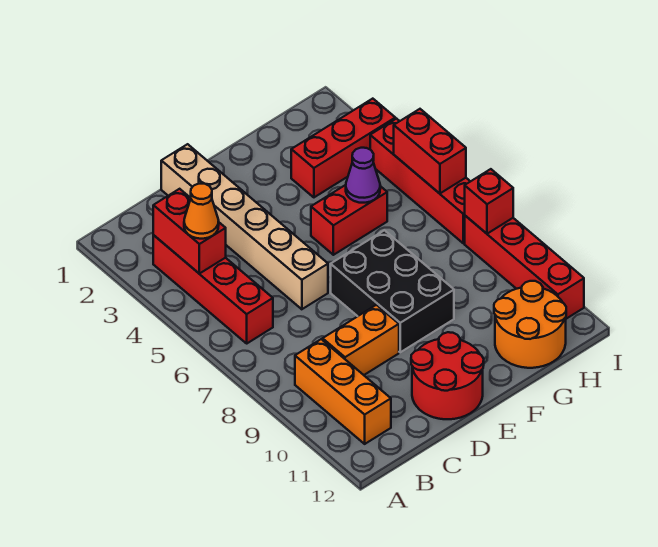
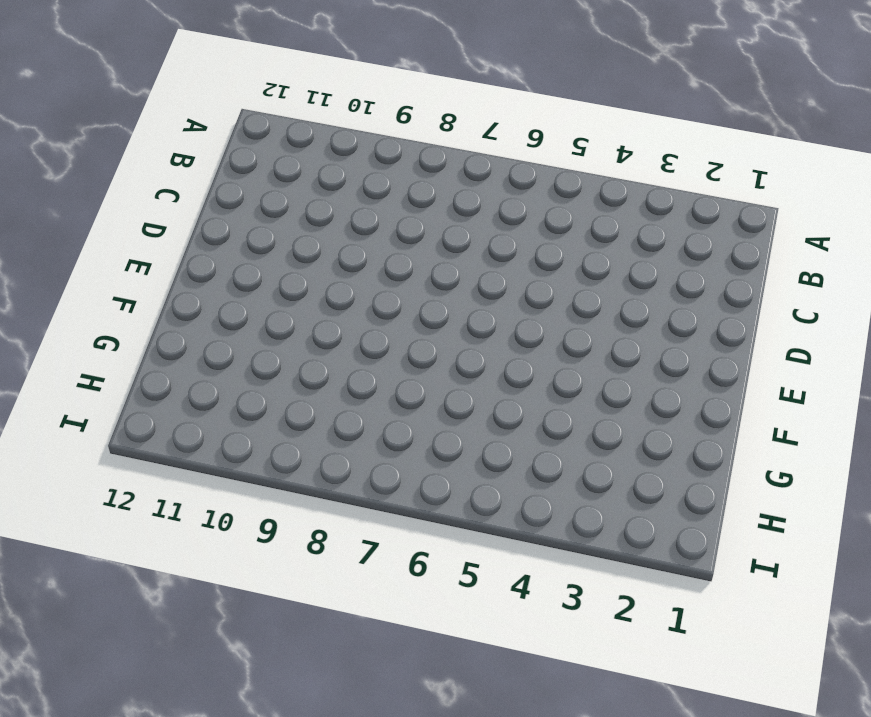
none -> red 1x4 brick [153,235,273,343]
none -> orange 1x3 brick [295,339,391,444]
none -> orange 1x2 brick [323,305,399,375]

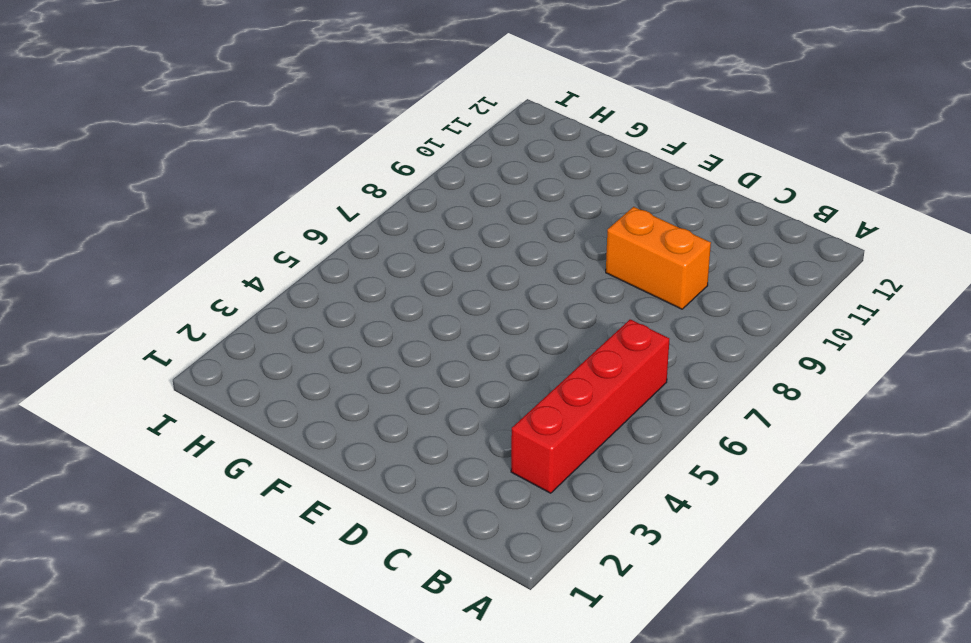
none -> orange 1x3 brick [295,339,391,444]
none -> tan 1x6 brick [161,144,328,309]
none -> red 2x2 round brick [411,332,484,419]

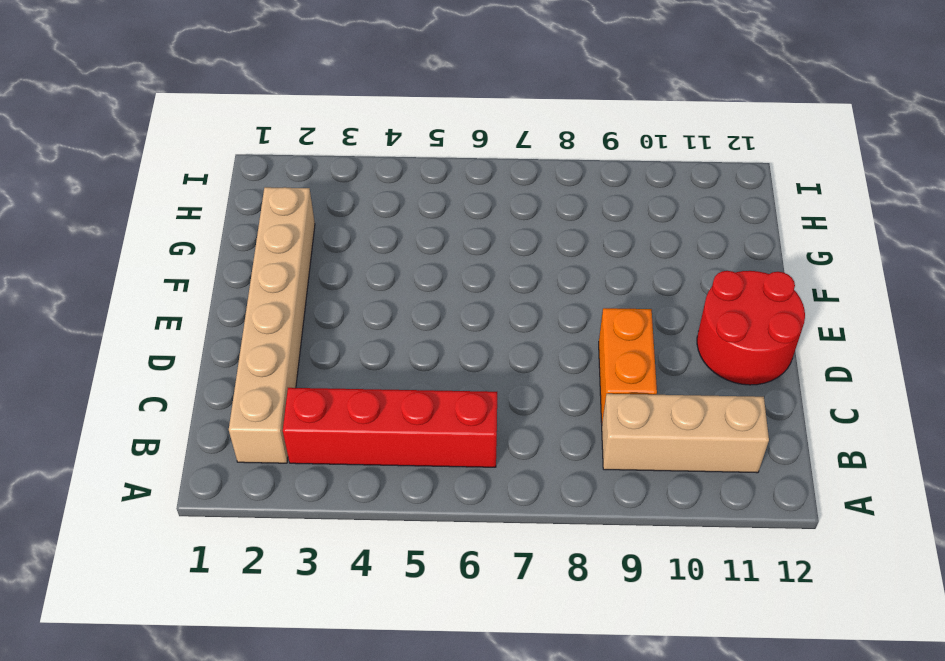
tan 1x6 brick [229,187,315,463] -> tan 1x6 brick turned to [161,144,328,309]
tan 1x3 brick [602,394,769,473] -> orange 1x3 brick [295,339,391,444]
none -> black 2x3 brick [331,230,454,352]
none -> red 1x2 brick [311,185,387,255]
none -> red 1x3 brick [291,99,395,197]

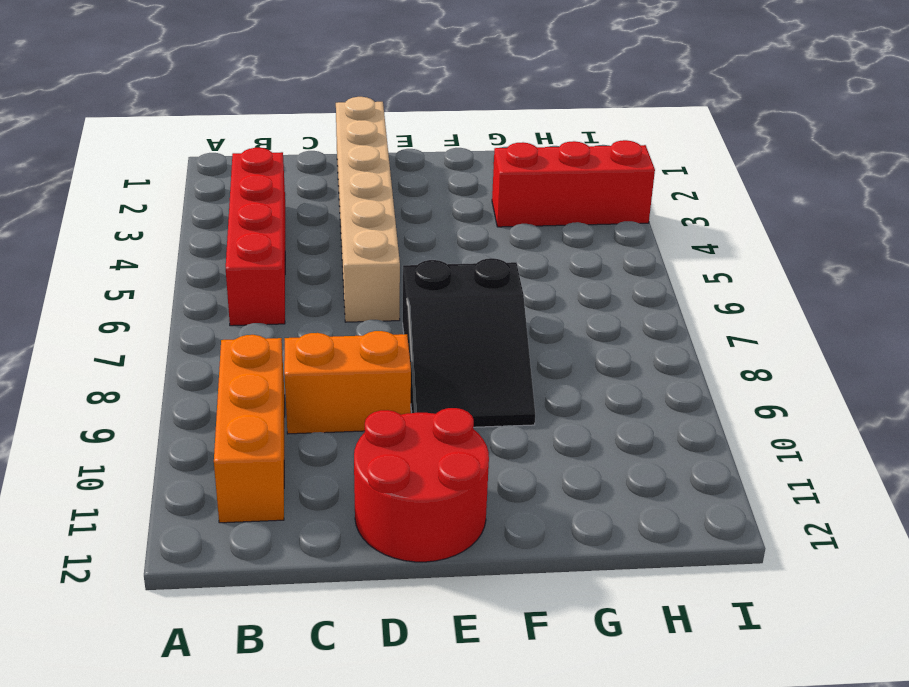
black 2x3 slope [403,258,535,427] -> black 2x3 brick [331,230,454,352]
none -> red 1x2 brick [311,185,387,255]
none -> orange 2x2 round brick [494,281,566,368]
none -> red 1x4 brick [370,119,470,244]

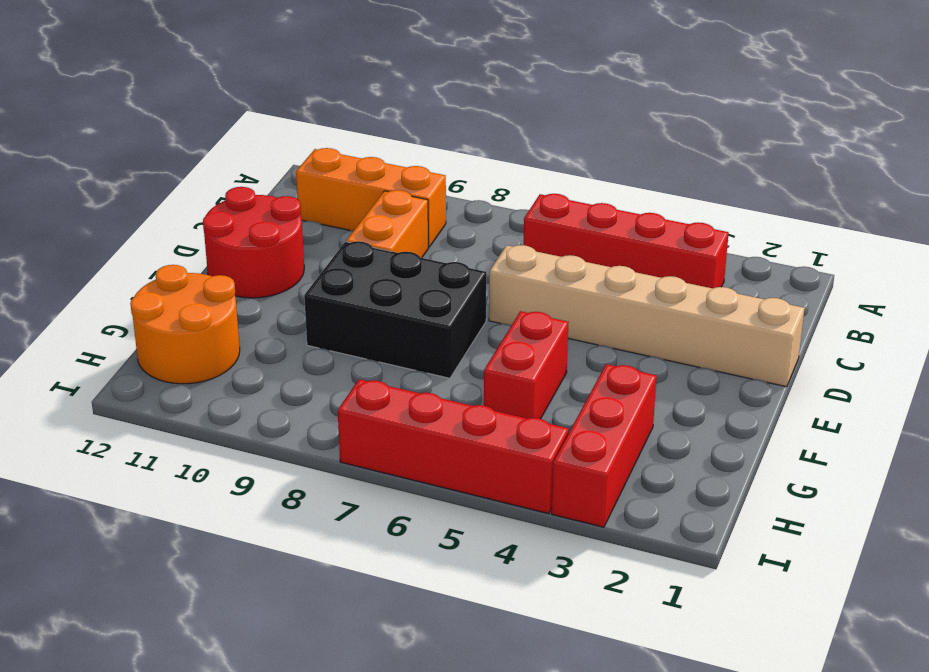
none -> red 1x4 brick [465,216,584,319]
none -> red 1x2 brick [153,189,226,274]
none -> purple 1x1 cone [346,148,380,203]

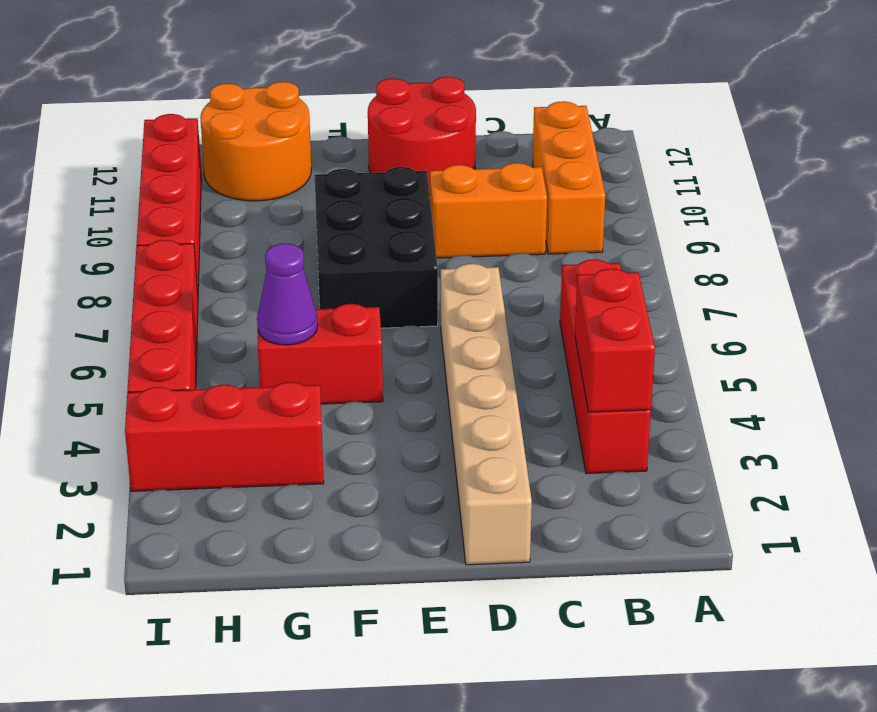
none -> red 1x2 brick [394,109,466,194]
none -> red 1x1 brick [465,169,513,234]
none -> orange 1x1 cone [184,184,219,239]

